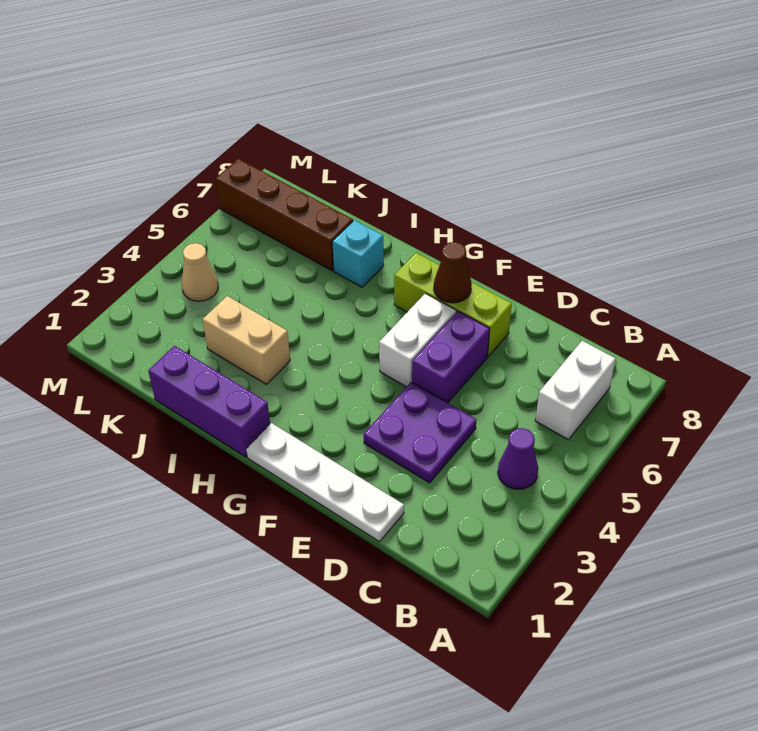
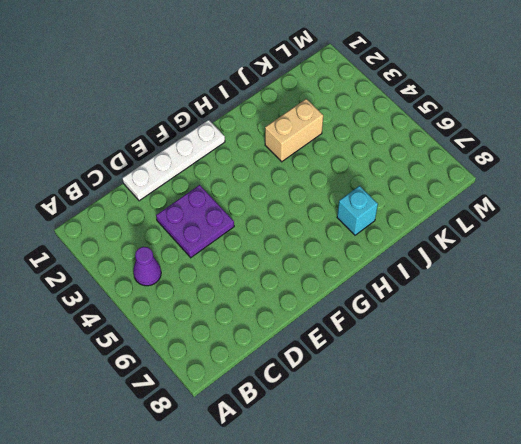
none -> white 1x2 brick [535,341,616,440]
none -> purple 1x2 brick [412,311,490,403]
none -> lime 1x3 brick [394,253,512,357]

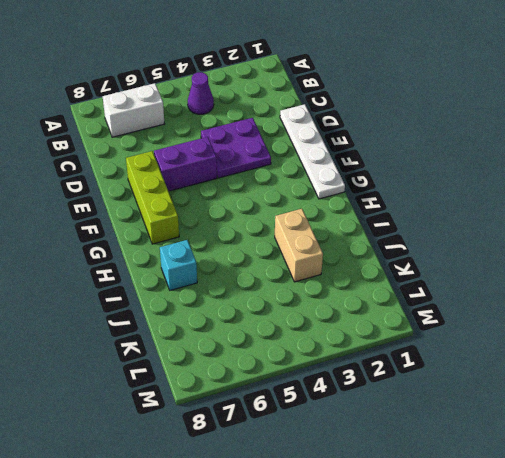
none -> white 1x2 brick [379,293,456,387]
none -> purple 1x3 brick [148,346,270,457]
none -> brown 1x4 brick [216,159,353,271]

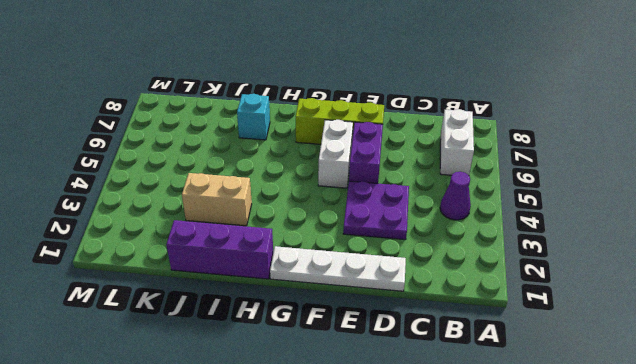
none -> brown 1x4 brick [216,159,353,271]
none -> tan 1x1 cone [182,243,218,301]
none -> brown 1x1 cone [434,242,472,303]

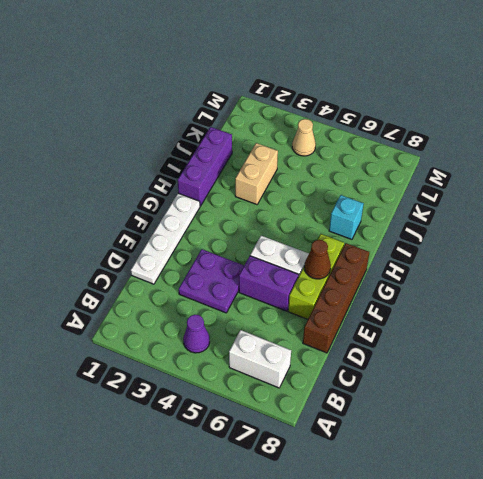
brown 1x4 brick [303,243,369,353] -> brown 1x4 brick moved to [216,159,353,271]

